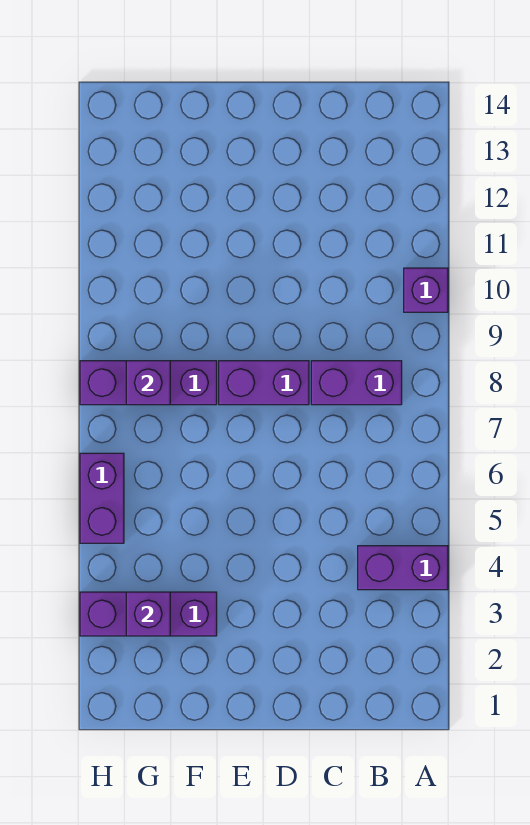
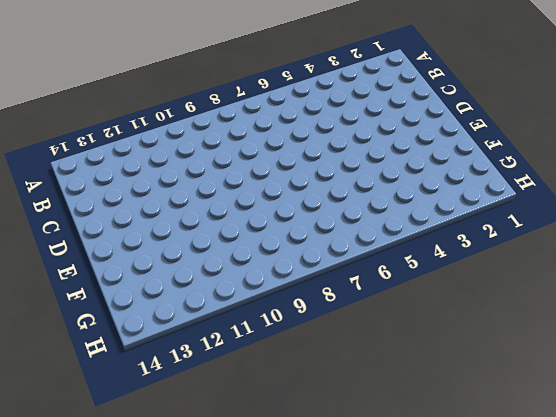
none -> purple 1x2 brick [358,546,448,590]
none -> purple 1x1 brick [404,268,448,312]

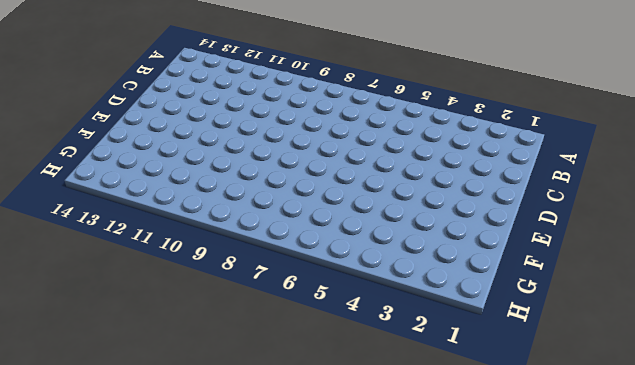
none -> purple 1x2 brick [358,546,448,590]
none -> purple 1x1 brick [404,268,448,312]

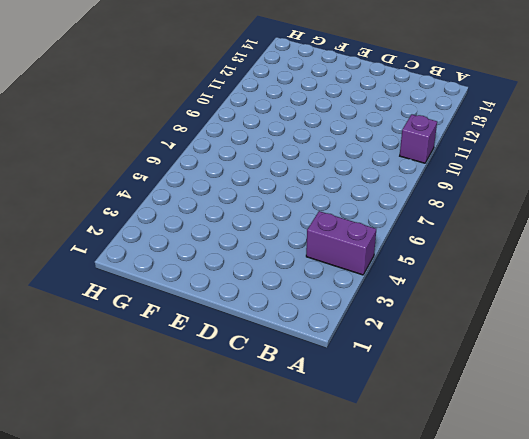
none -> purple 1x2 brick [311,361,402,405]
none -> purple 1x2 brick [219,361,309,405]

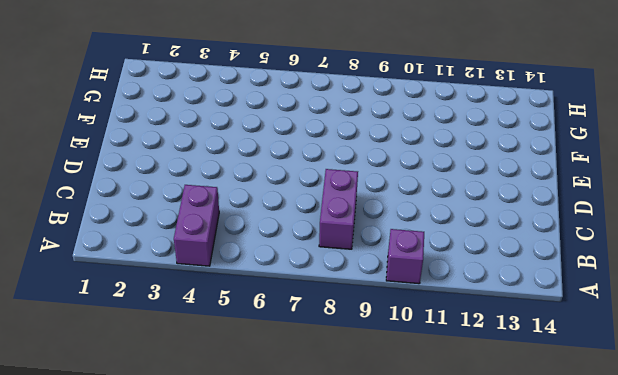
none -> purple 1x2 brick [219,361,309,405]
none -> purple 1x3 brick [80,592,217,636]

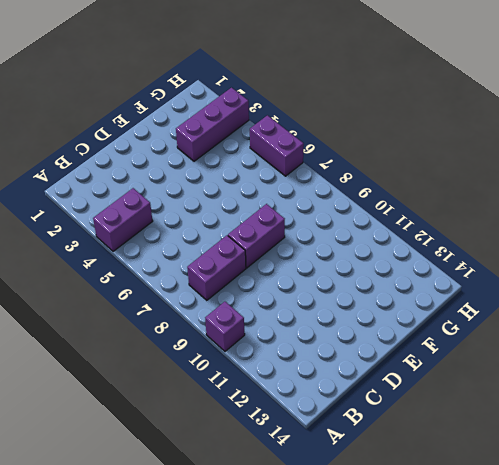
none -> purple 1x3 brick [80,361,217,405]
none -> purple 1x1 brick [126,592,170,636]

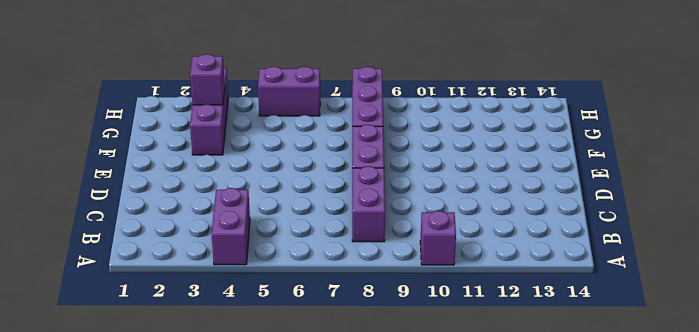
none -> purple 1x1 brick [126,361,170,405]

